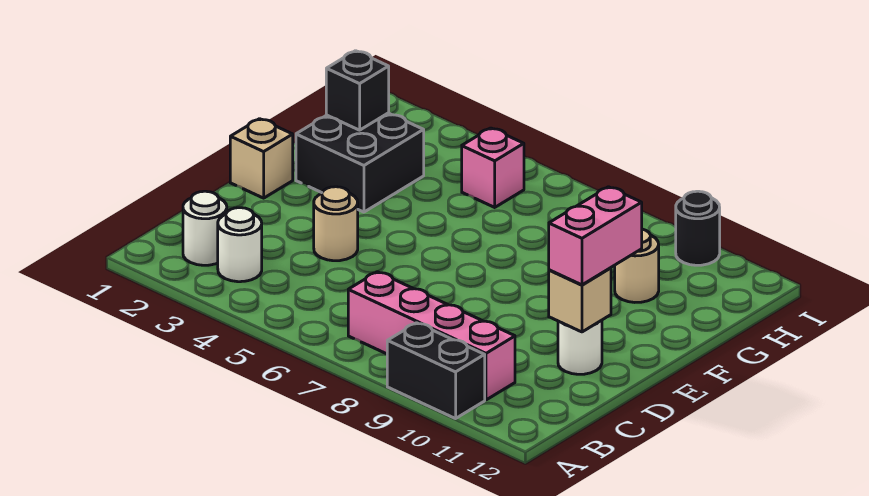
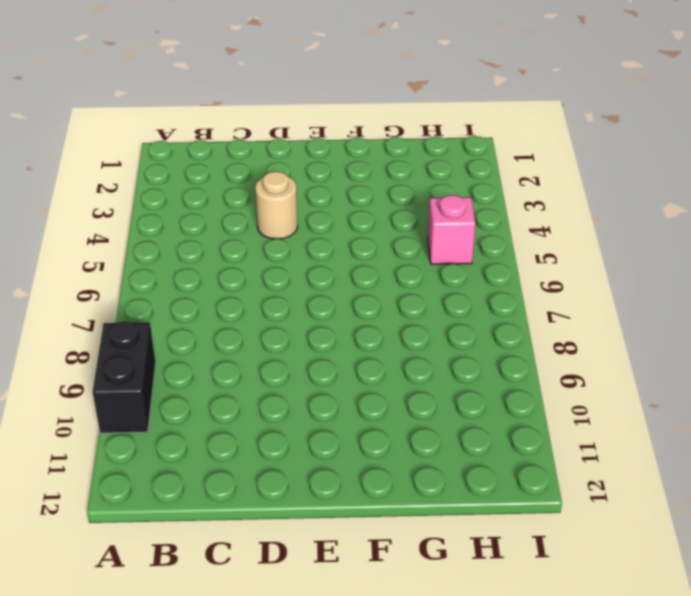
none -> white 1x1 round brick [183,191,227,265]
none -> white 1x1 round brick [218,208,262,282]
none -> pink 1x4 brick [348,272,515,400]

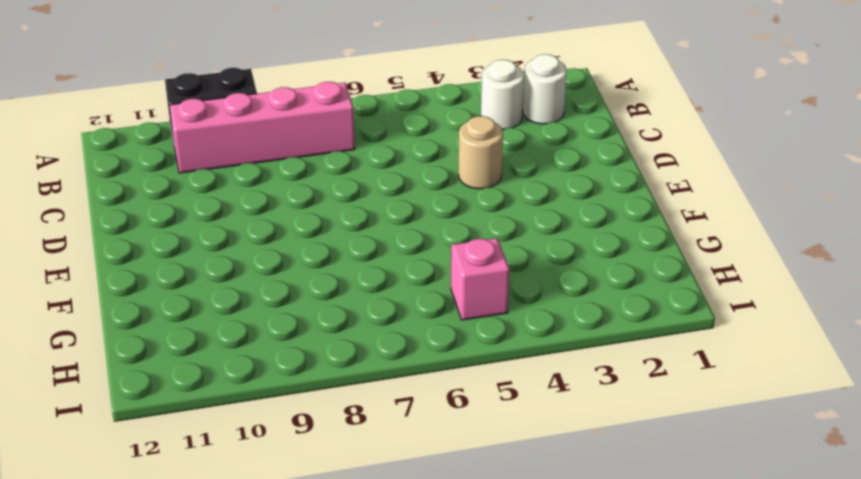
none -> white 1x1 round brick [558,320,602,374]
none -> tan 1x1 brick [230,119,293,198]
none -> black 2x2 brick [296,113,424,212]

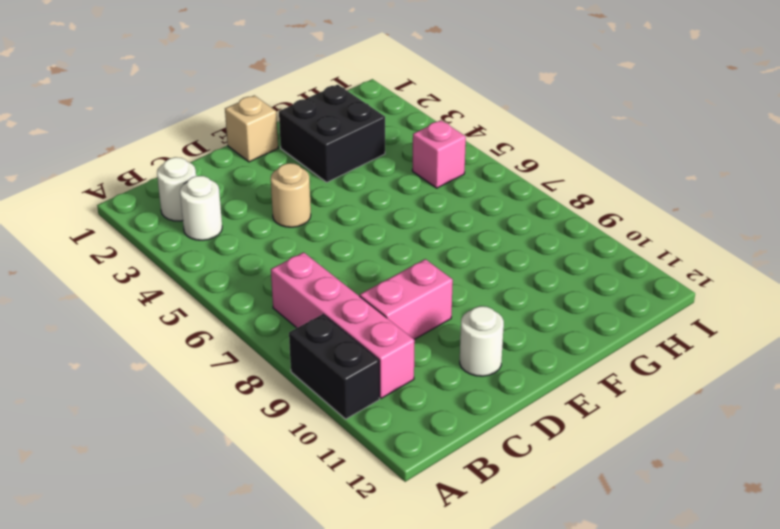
pink 1x2 brick [360,259,453,340] -> pink 1x2 brick moved to [549,187,642,285]
none -> tan 1x1 round brick [615,229,659,302]
none -> black 1x1 round brick [676,191,720,265]
none -> tan 1x1 brick [549,268,611,332]

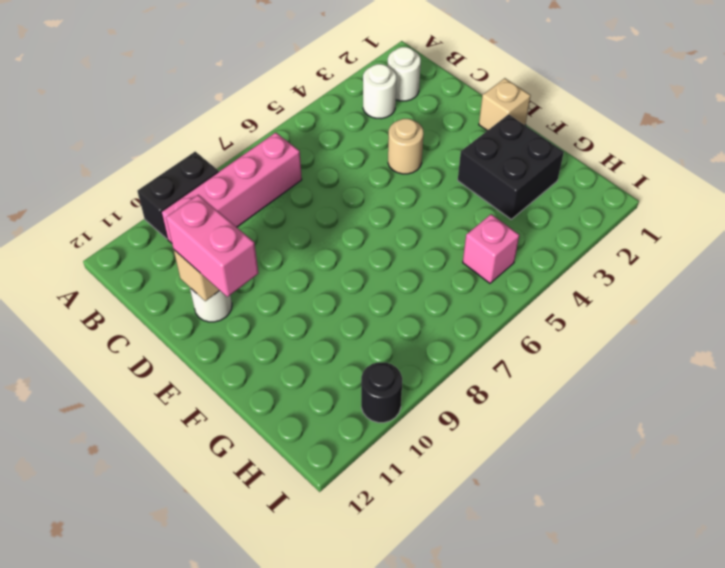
none -> tan 1x1 round brick [615,229,659,302]
none -> black 1x1 brick [326,51,389,130]

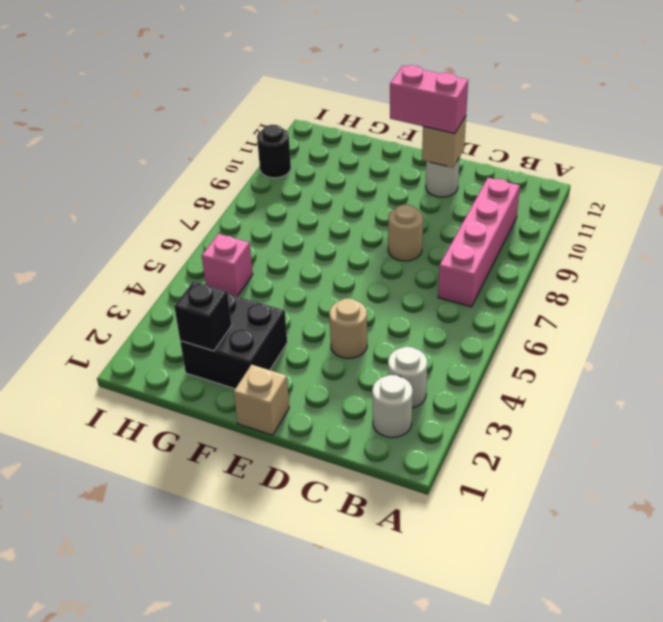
tan 1x1 round brick [388,204,423,261] -> tan 1x1 round brick moved to [615,229,659,302]
none -> black 1x2 brick [387,323,485,419]

